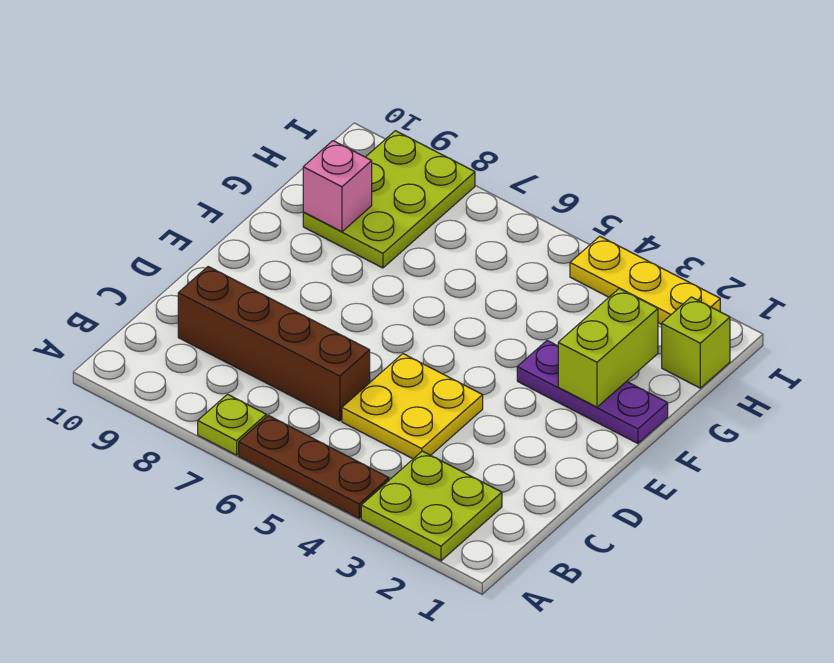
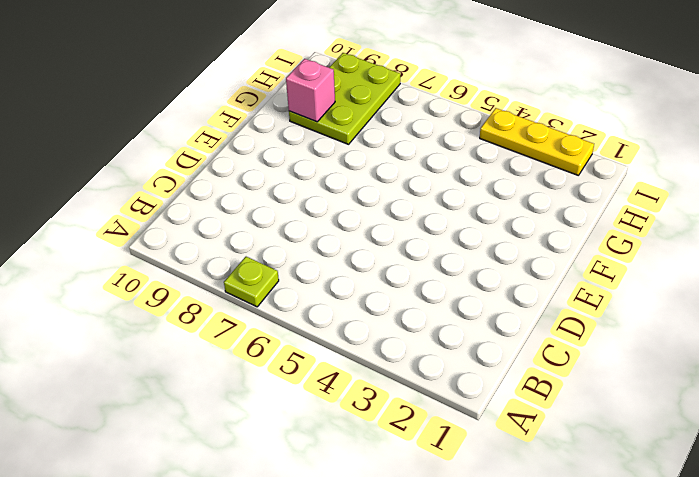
none -> lime 2x2 plate [361,451,502,561]
none -> brown 1x3 plate [239,415,389,518]

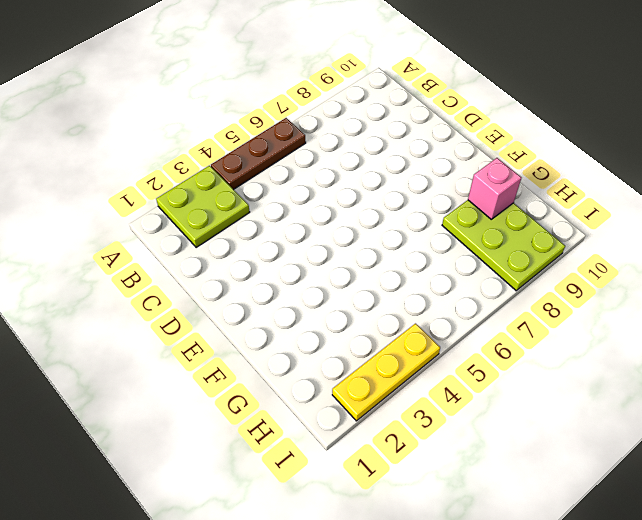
none -> lime 1x1 plate [198,394,266,455]
none -> yellow 2x2 plate [342,354,483,459]

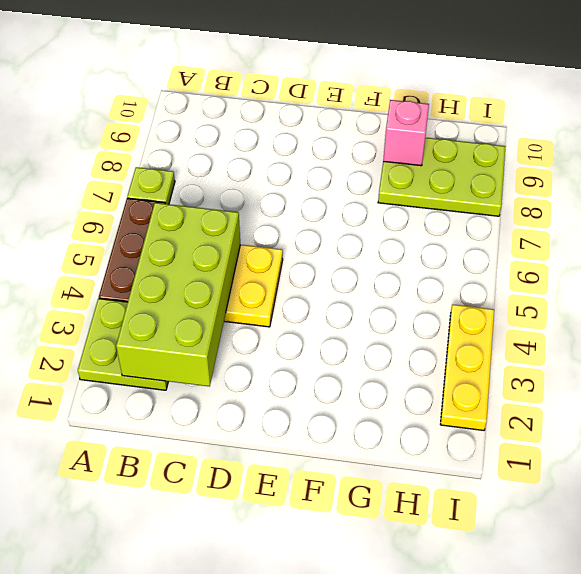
lime 2x4 brick [116,203,240,387] -> none
none -> brown 1x4 brick [178,267,370,421]
none -> purple 1x3 plate [517,341,668,443]

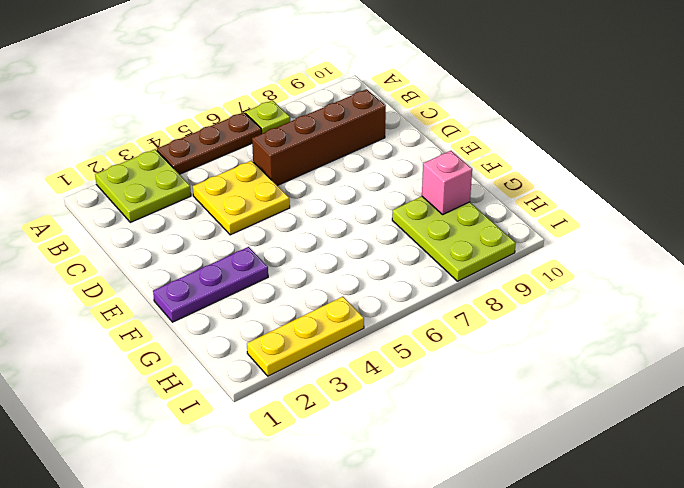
none -> lime 1x1 brick [662,297,730,388]
none -> lime 1x2 brick [558,289,658,407]

